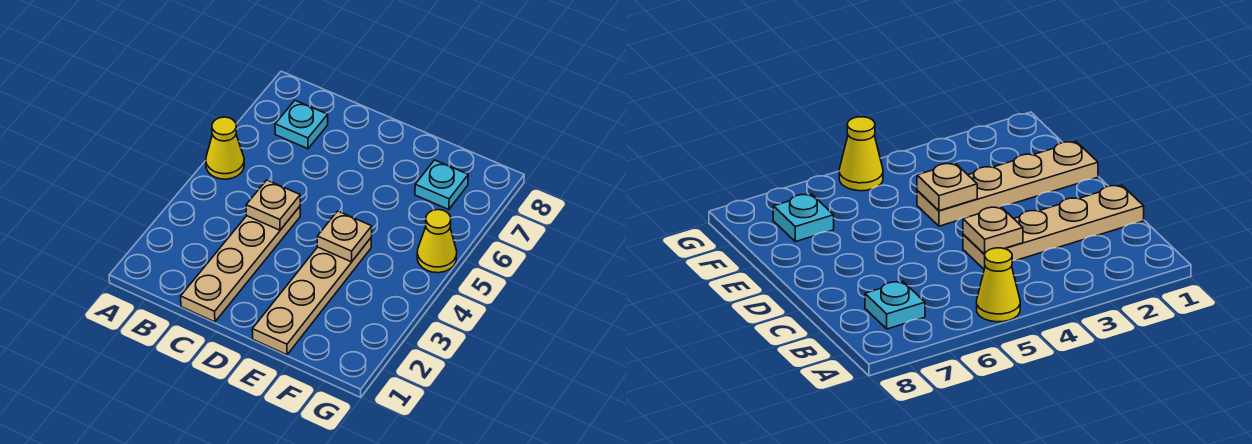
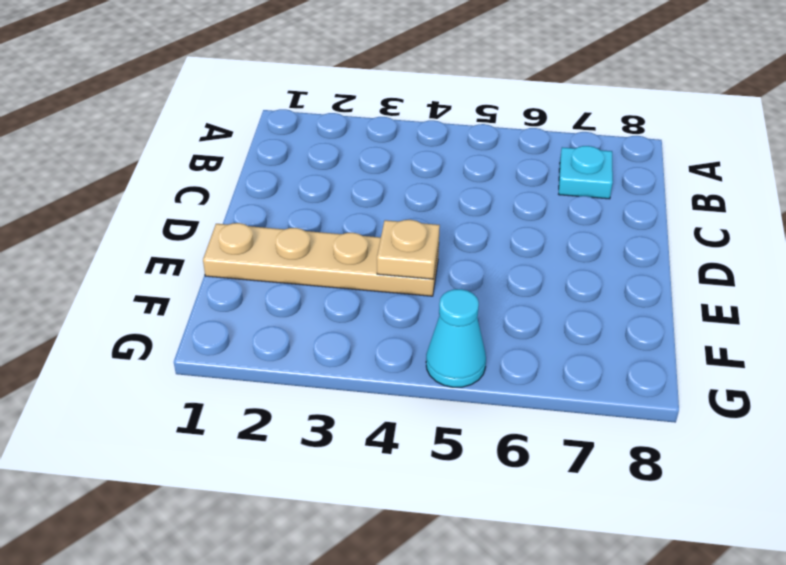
cyan 1x1 cone [426,289,486,387] -> yellow 1x1 cone [417,210,457,273]
none -> yellow 1x1 cone [206,117,244,179]
none -> tan 1x4 plate [181,207,300,322]

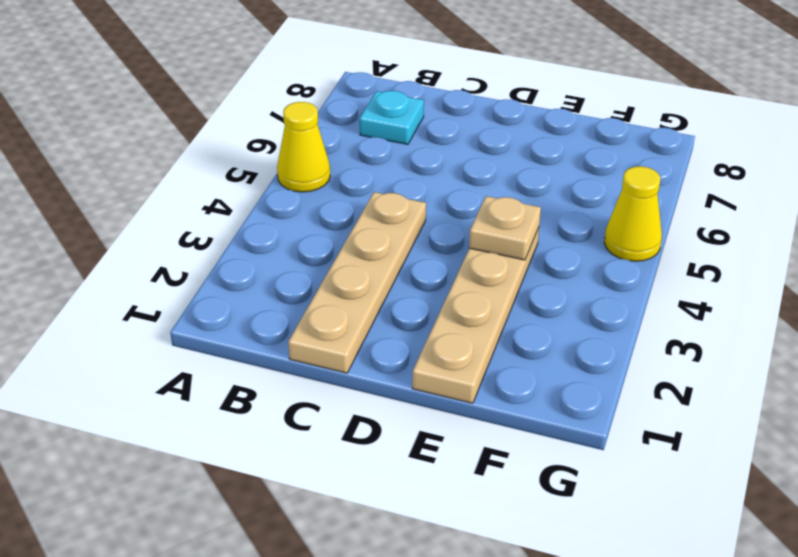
none -> cyan 1x1 plate [415,160,468,210]
none -> tan 1x1 plate [246,180,300,230]

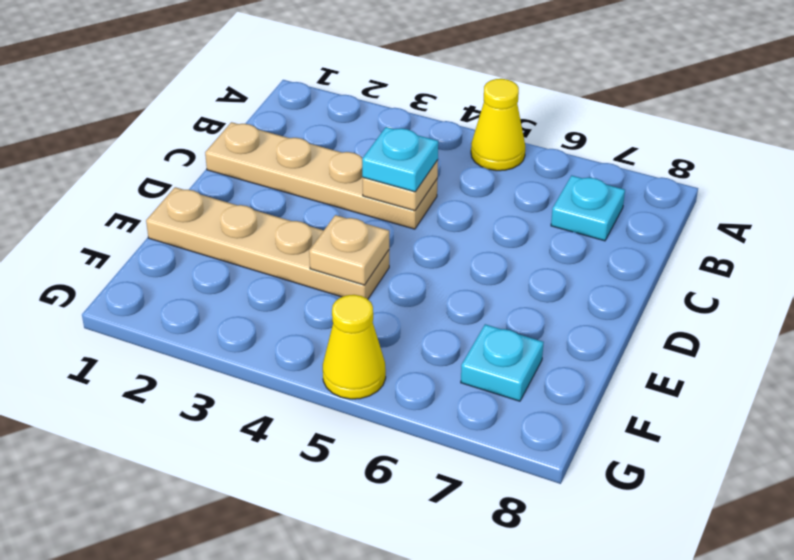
cyan 1x1 plate [362,127,438,192] -> none

